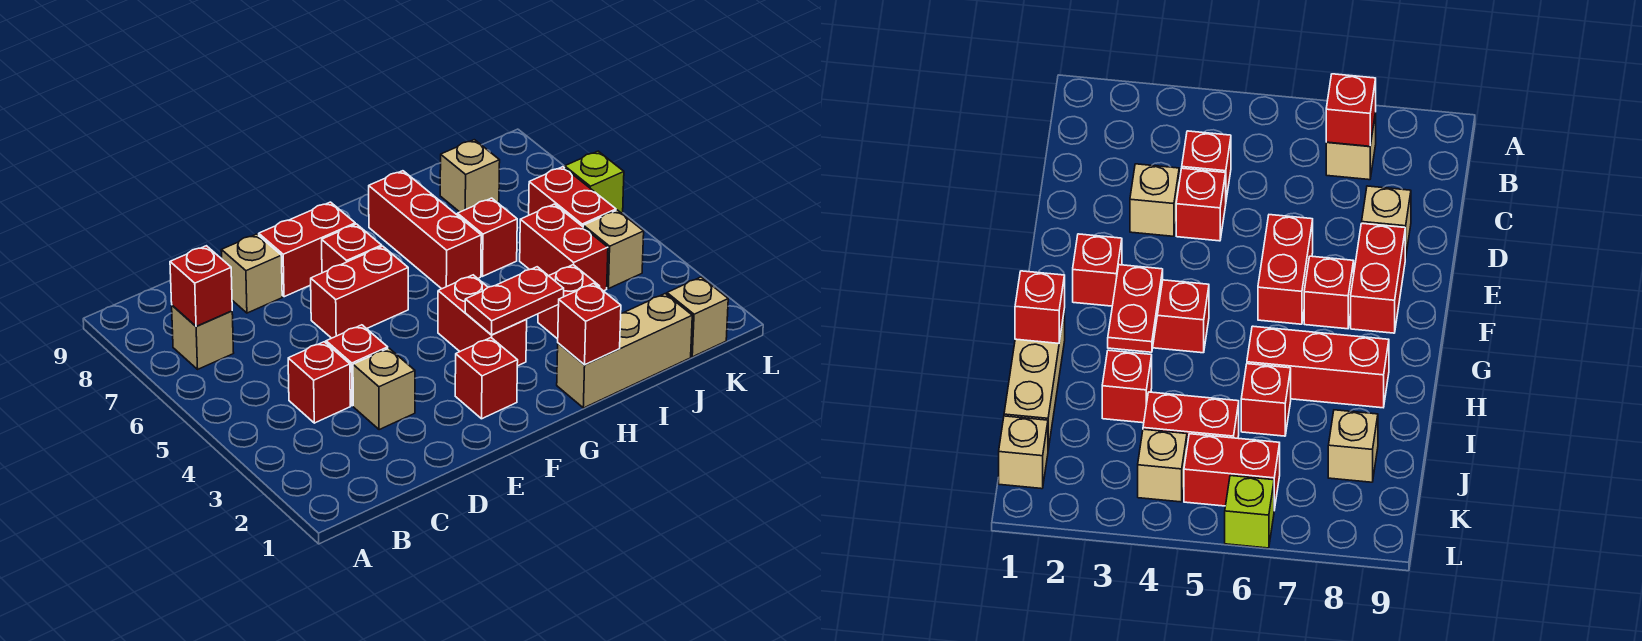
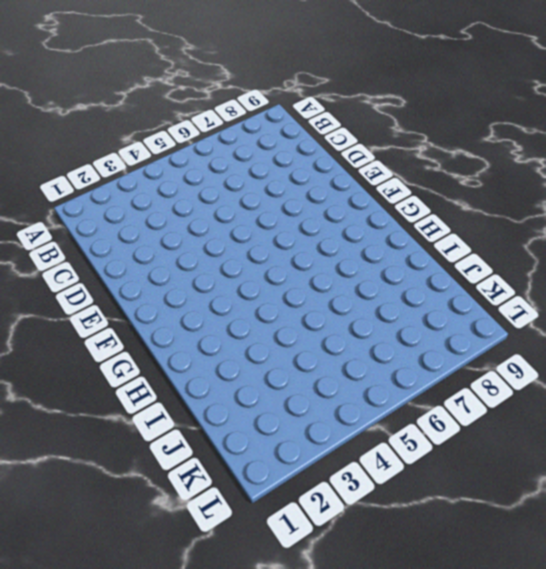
none -> tan 1x1 brick [172,305,234,369]
none -> red 1x1 brick [288,342,350,423]
none -> tan 1x1 brick [353,348,415,430]

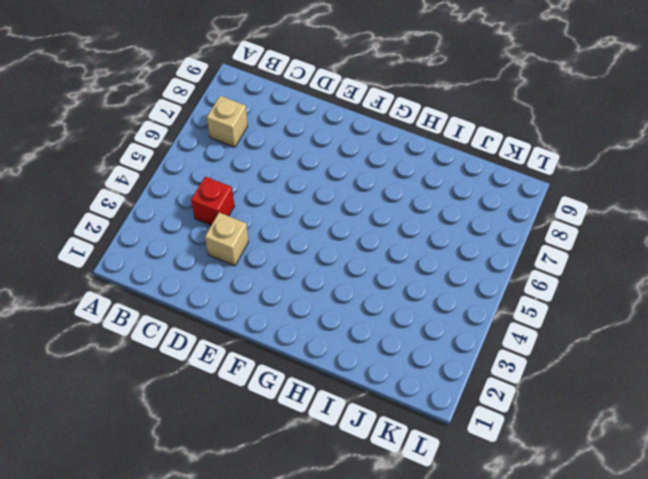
none -> red 1x1 brick [326,325,388,406]
none -> tan 1x1 brick [221,234,282,313]
none -> red 1x2 brick [311,246,408,338]

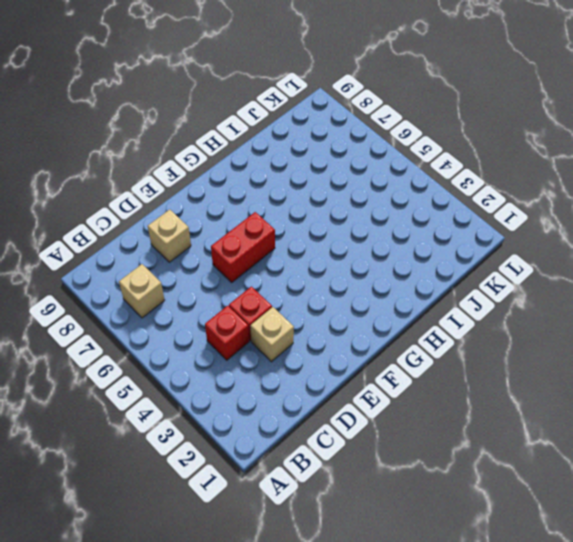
none -> red 1x2 brick [259,202,355,297]
none -> red 1x1 brick [455,338,518,419]
none -> red 1x1 brick [322,224,382,273]

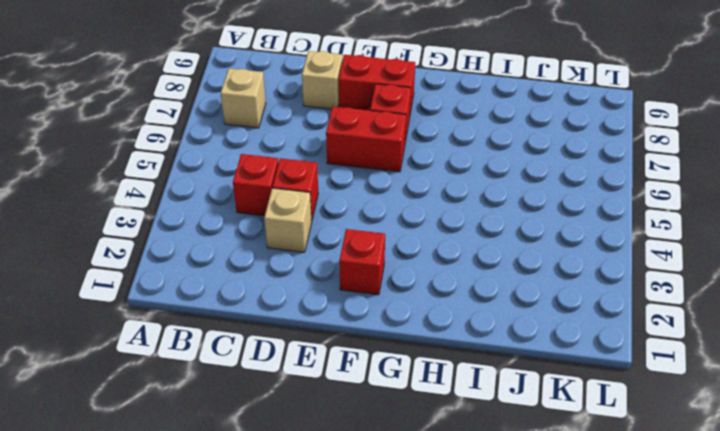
none -> red 1x2 brick [438,275,527,366]
none -> tan 1x3 brick [557,294,692,408]
none -> red 1x3 brick [369,171,481,289]

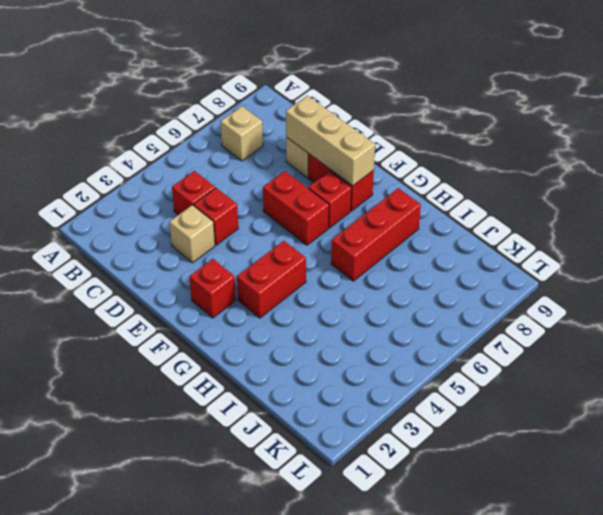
tan 1x3 brick [286,96,375,186] -> tan 1x3 brick moved to [557,294,692,408]
none -> red 1x1 brick [538,265,600,339]
none -> red 1x1 brick [457,198,517,276]
none -> red 1x2 brick [520,204,608,291]

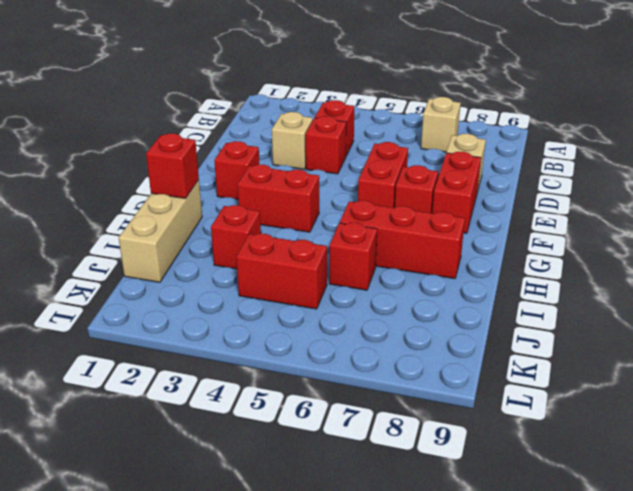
none -> tan 1x1 brick [440,140,500,212]
none -> tan 1x1 brick [667,277,728,357]
none -> tan 1x1 brick [583,210,644,289]

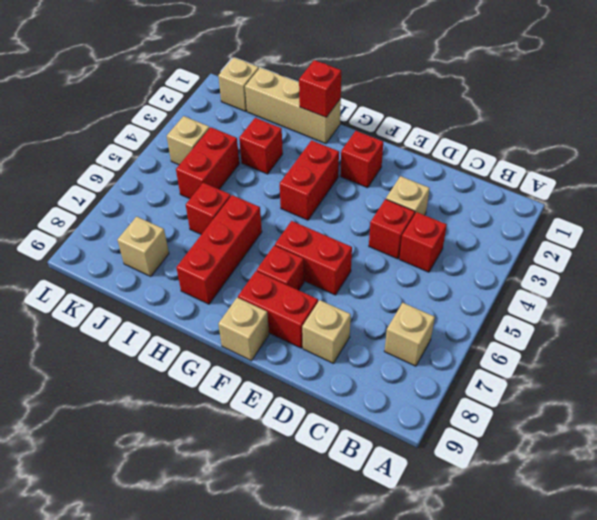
tan 1x1 brick [219,298,269,361] -> none
none -> red 1x2 brick [529,167,616,227]
none -> lime 1x1 brick [565,151,624,213]
none -> red 1x1 brick [170,246,232,326]

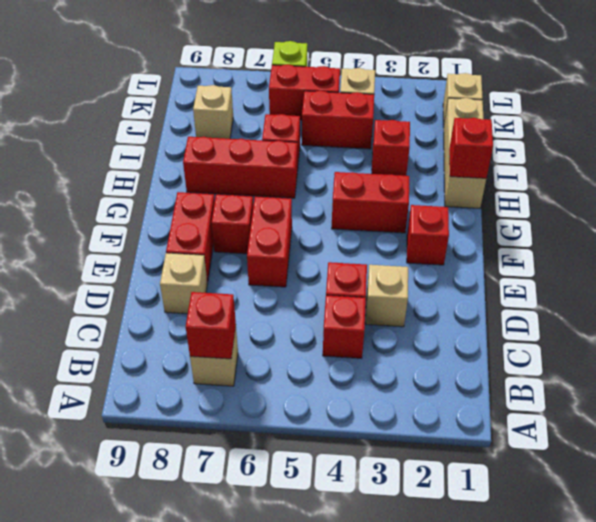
none -> red 1x2 plate [465,267,564,335]

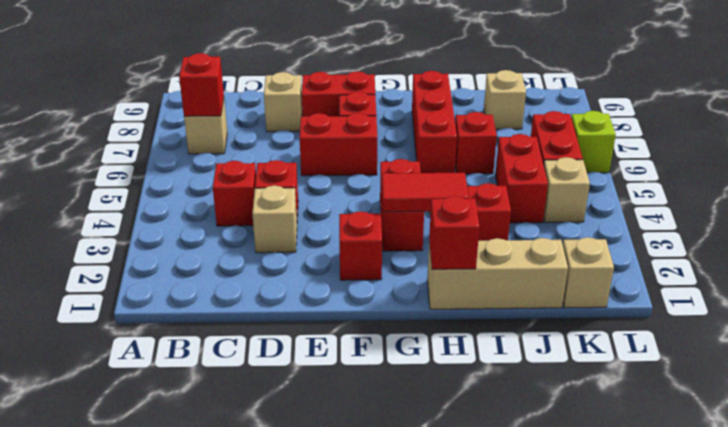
red 1x2 tile [382,172,469,212] -> red 1x2 plate [465,267,564,335]

